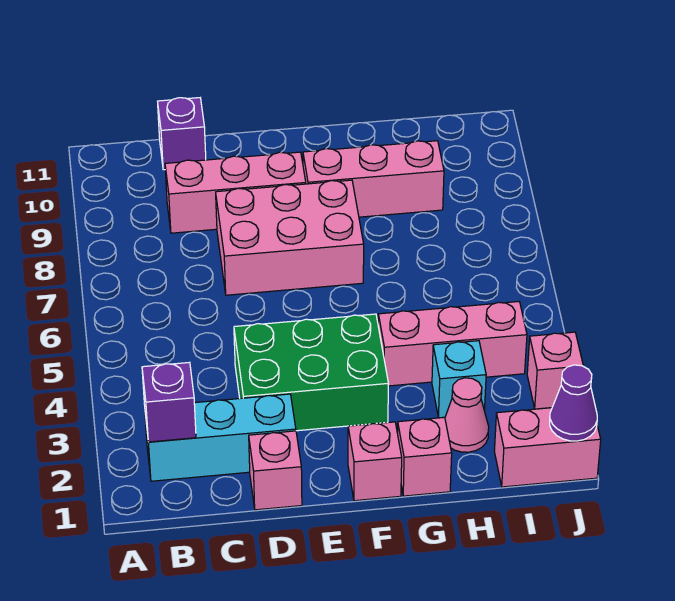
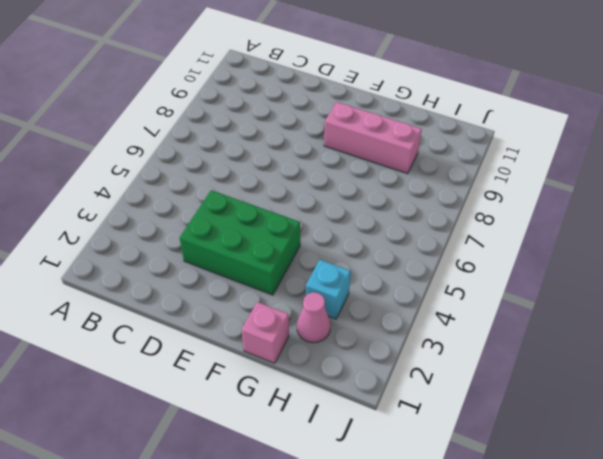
none -> cyan 1x3 brick [145,394,296,481]
none -> pink 1x3 brick [165,152,306,233]
none -> purple 1x1 brick [158,98,206,170]

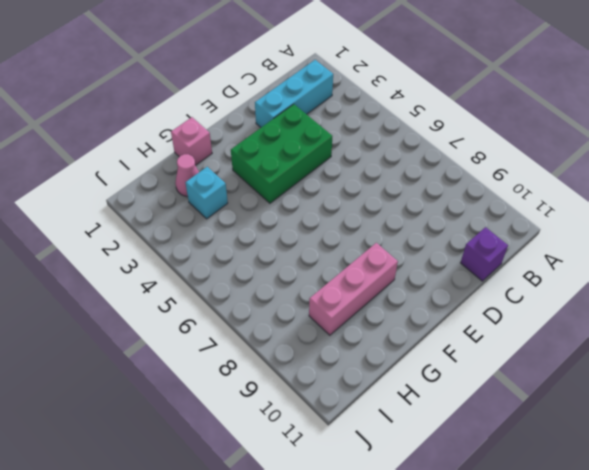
none -> pink 1x3 brick [165,152,306,233]
none -> pink 1x1 brick [249,431,302,510]
none -> pink 2x3 brick [216,180,364,295]

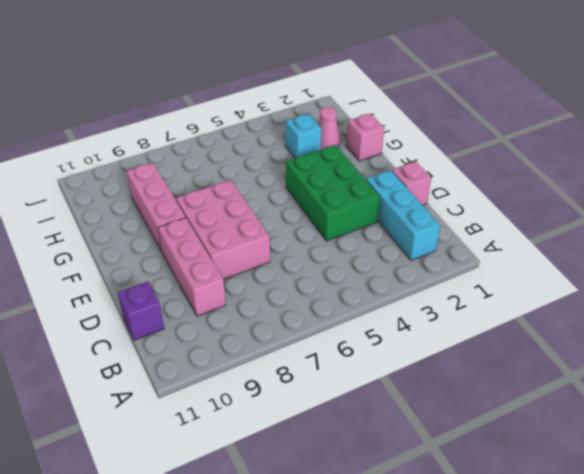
none -> pink 1x1 brick [348,422,402,501]
none -> pink 1x3 brick [378,302,527,386]
none -> pink 1x2 brick [494,408,601,487]

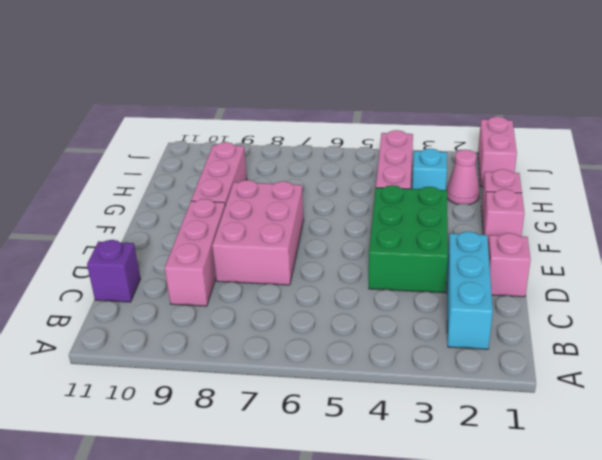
none -> pink 1x1 brick [527,332,583,409]
none -> purple 1x1 brick [142,362,196,442]
none -> purple 1x1 cone [550,365,597,441]

